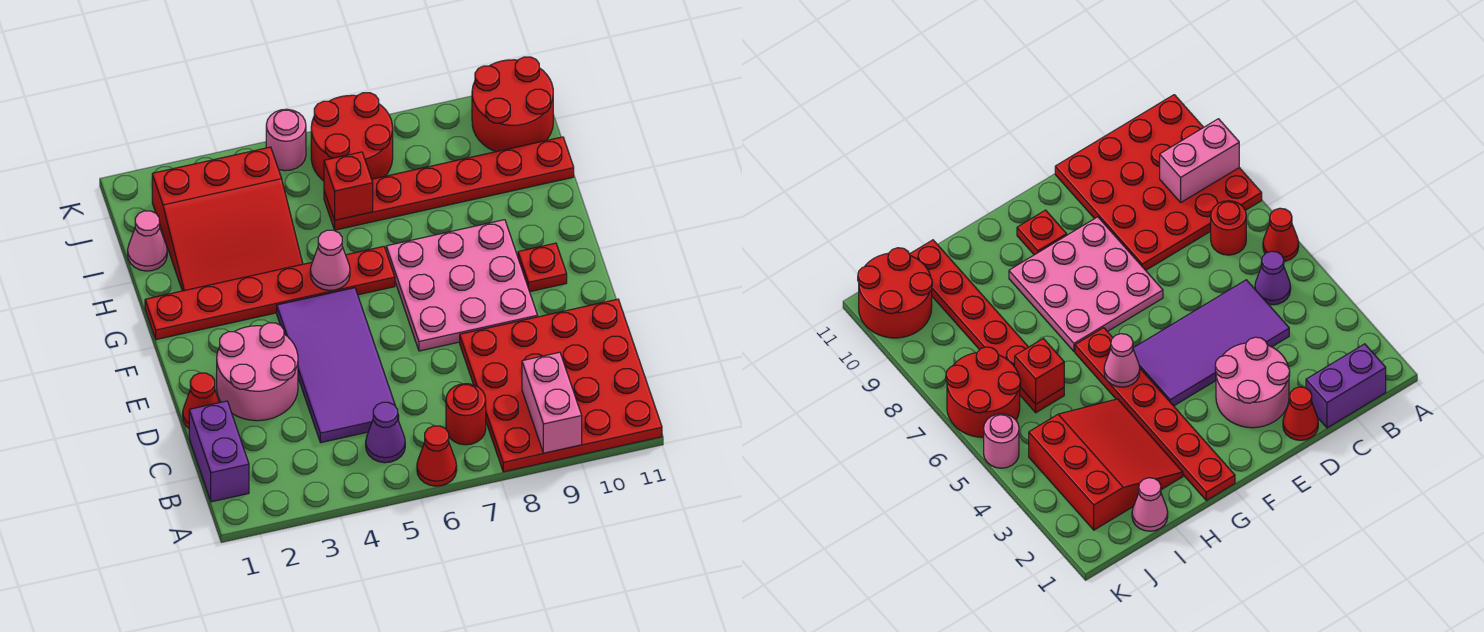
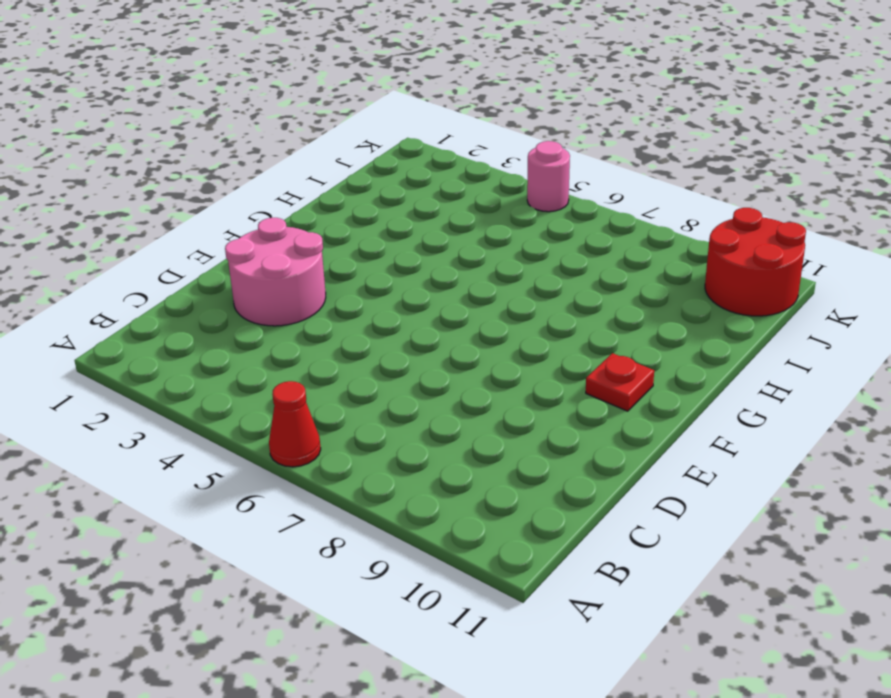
none -> red 4x4 plate [460,299,662,472]
none -> purple 1x2 brick [189,401,249,502]
none -> purple 1x1 cone [366,402,405,463]

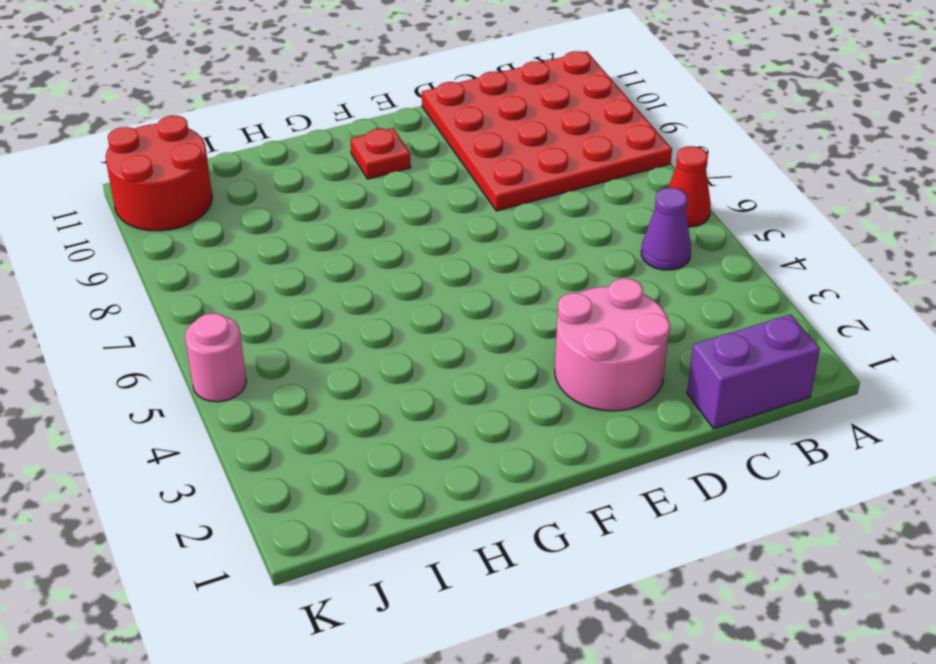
none -> red 1x1 round brick [446,384,486,445]
none -> purple 2x4 tile [277,288,399,443]
none -> red 1x1 cone [183,373,220,428]

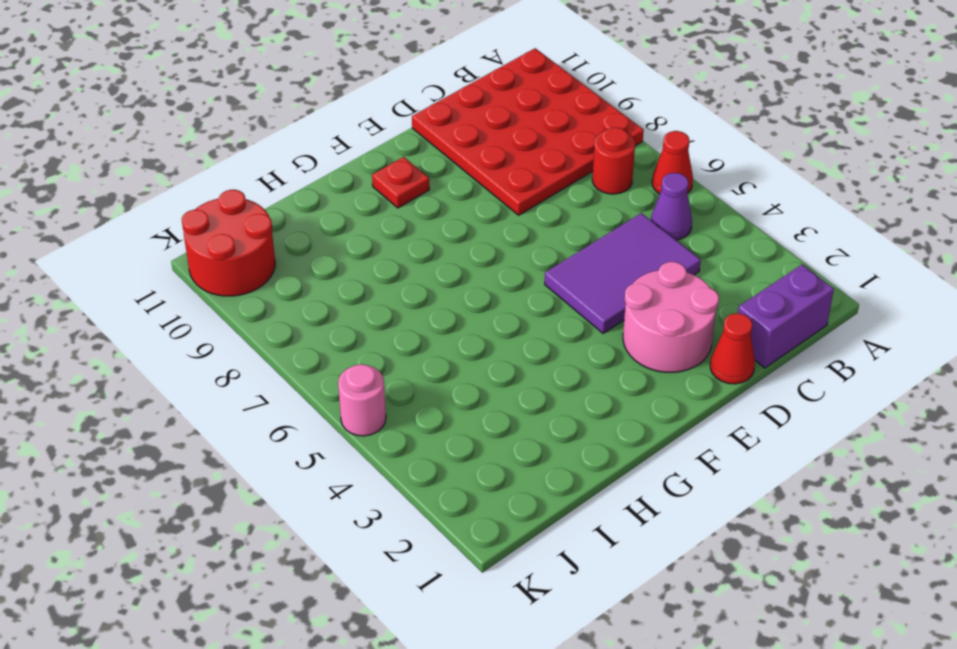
purple 2x3 tile [545,213,701,333] -> purple 2x4 tile [277,288,399,443]
none -> pink 3x3 plate [386,220,538,351]
none -> red 1x6 plate [145,246,395,340]
none -> red 3x3 slope [152,147,303,291]

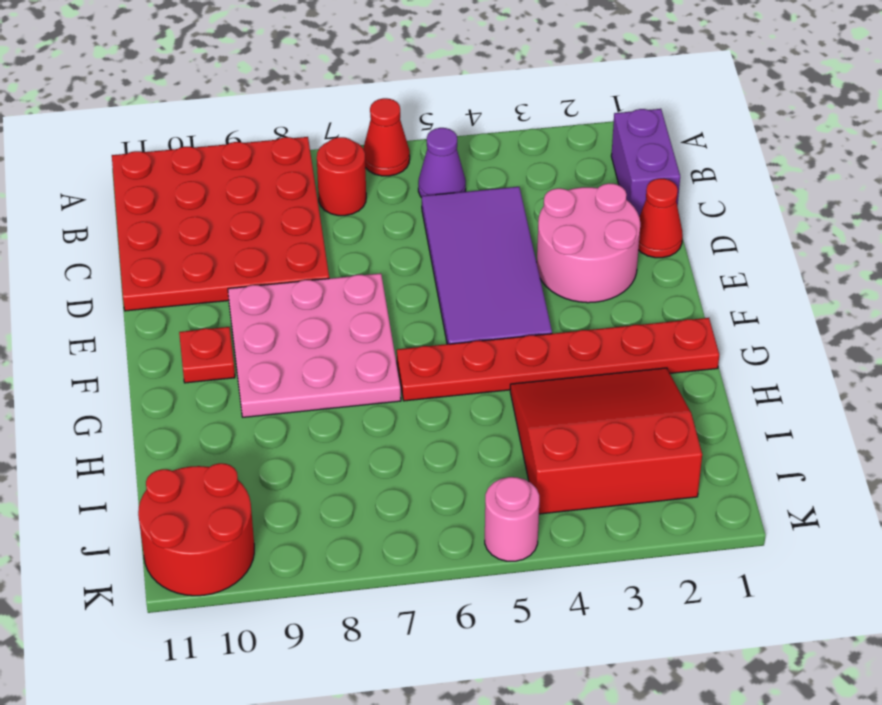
none -> pink 1x1 cone [128,211,167,271]
none -> red 1x6 plate [324,137,574,230]
none -> red 2x2 round brick [311,93,393,181]

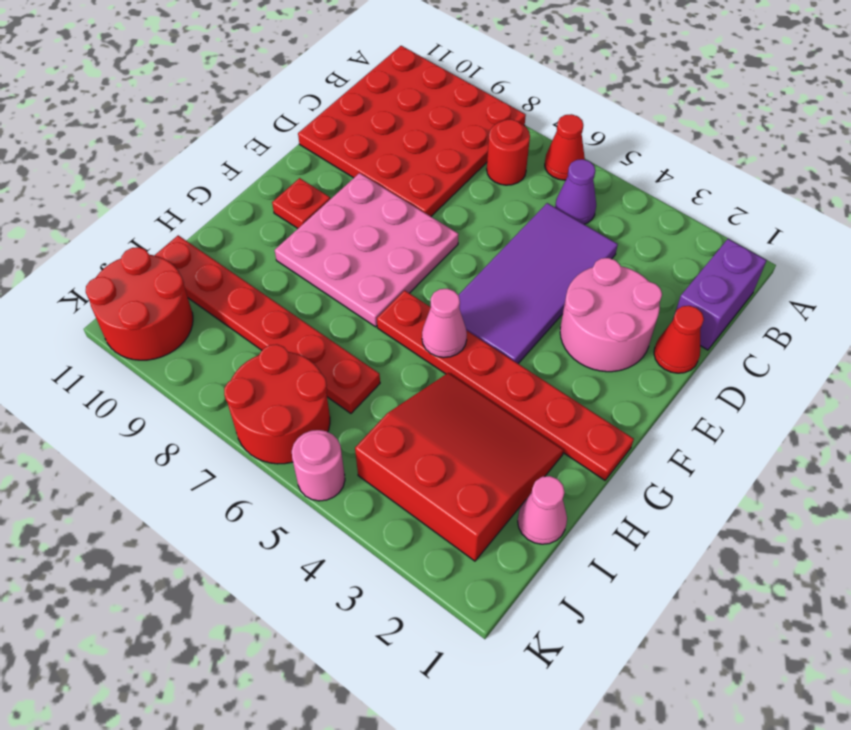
none -> pink 1x2 brick [522,352,582,453]
none -> red 1x1 brick [324,152,373,220]

